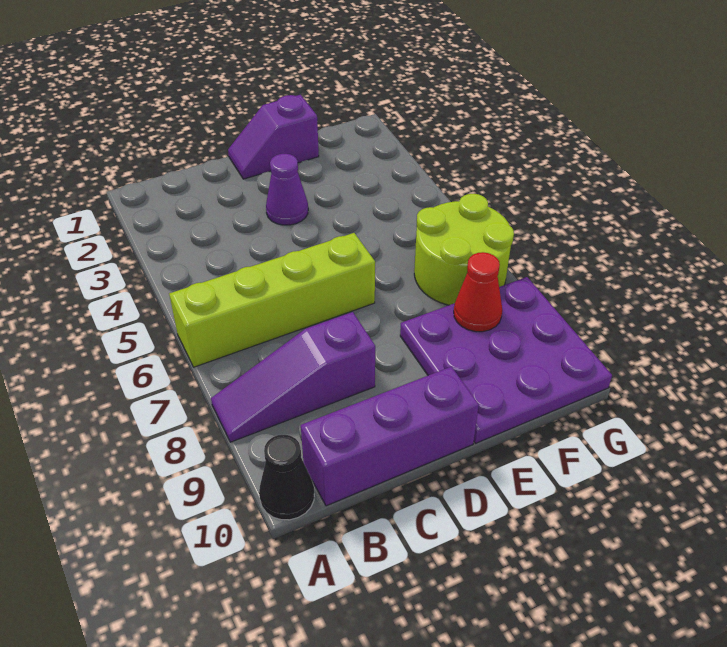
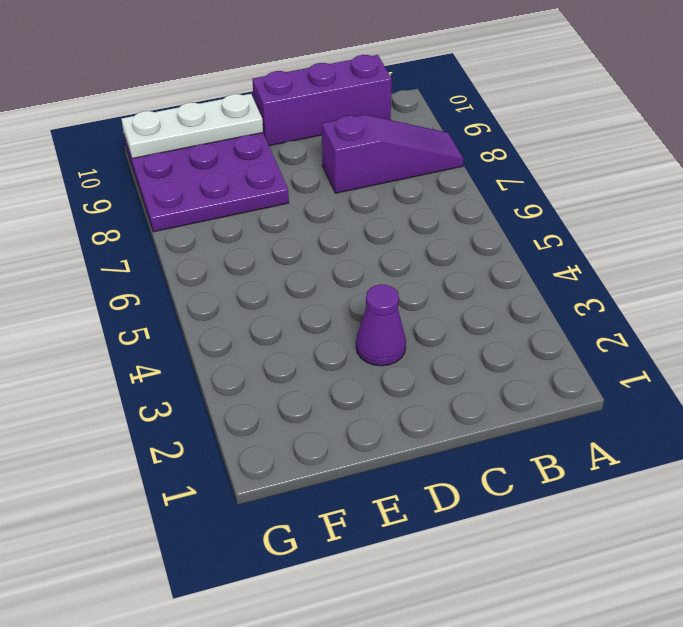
white 1x3 plate [121,94,263,159] -> none
none -> lime 1x4 brick [169,233,375,367]
none -> black 1x1 cone [259,435,314,520]

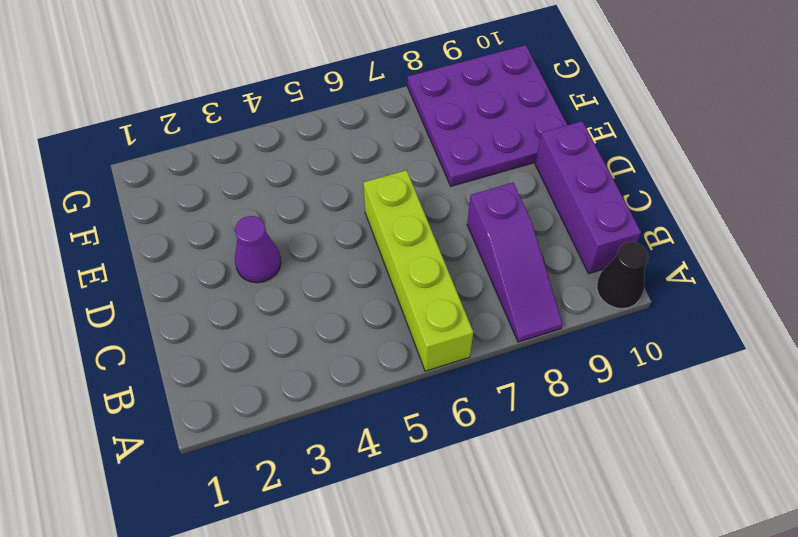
none -> purple 1x2 slope [228,95,319,179]
none -> lime 2x2 round brick [414,194,514,305]

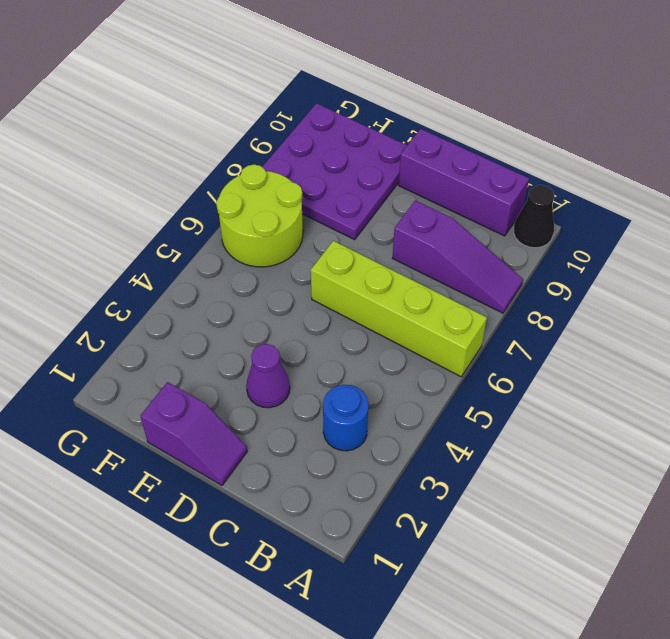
blue 1x1 round brick [323,385,369,451] -> none
none -> red 1x1 cone [454,252,502,332]

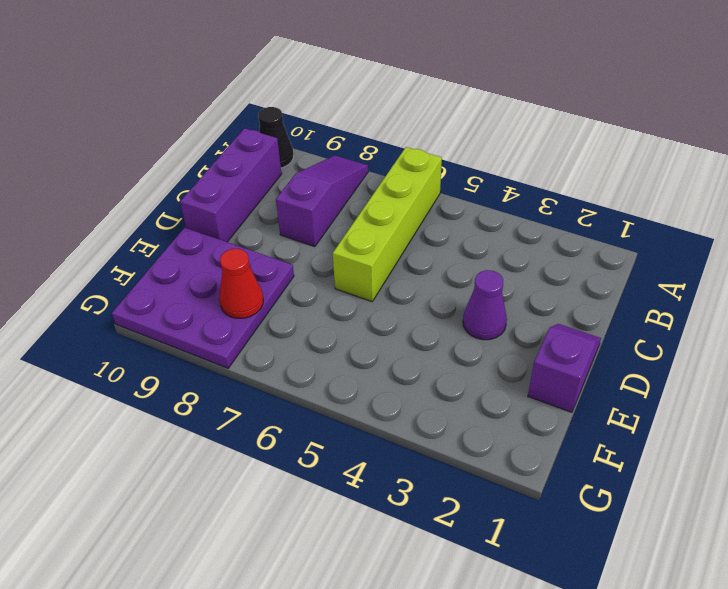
none -> lime 2x2 round brick [414,194,514,305]

